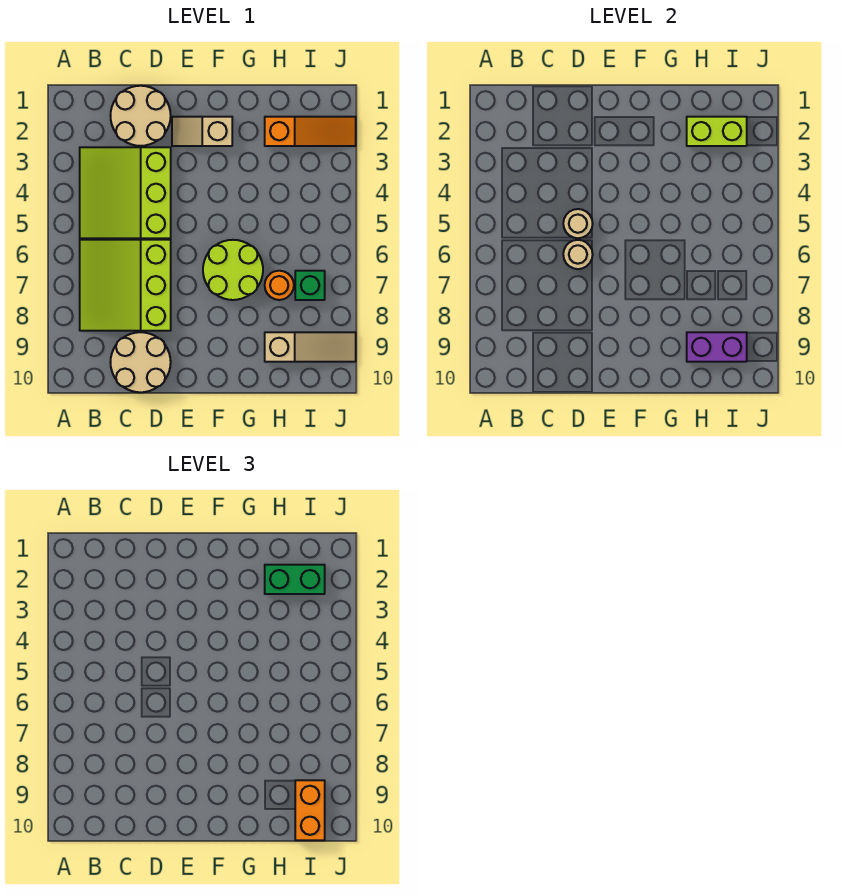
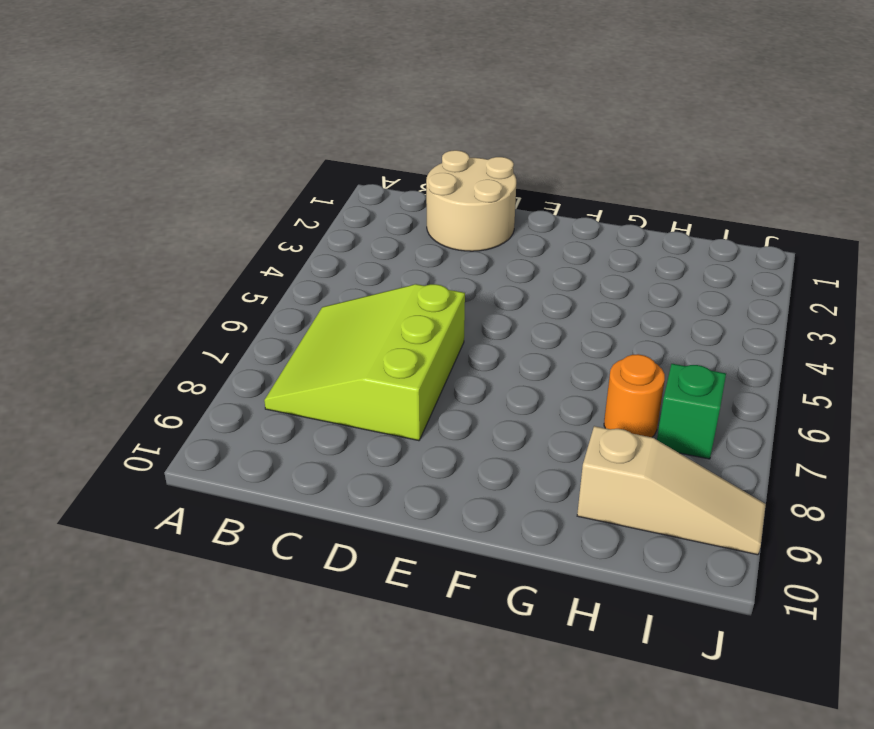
none -> lime 3x3 slope [80,147,171,238]
none -> tan 2x2 round brick [110,332,171,392]
none -> tan 1x2 slope [172,117,232,146]

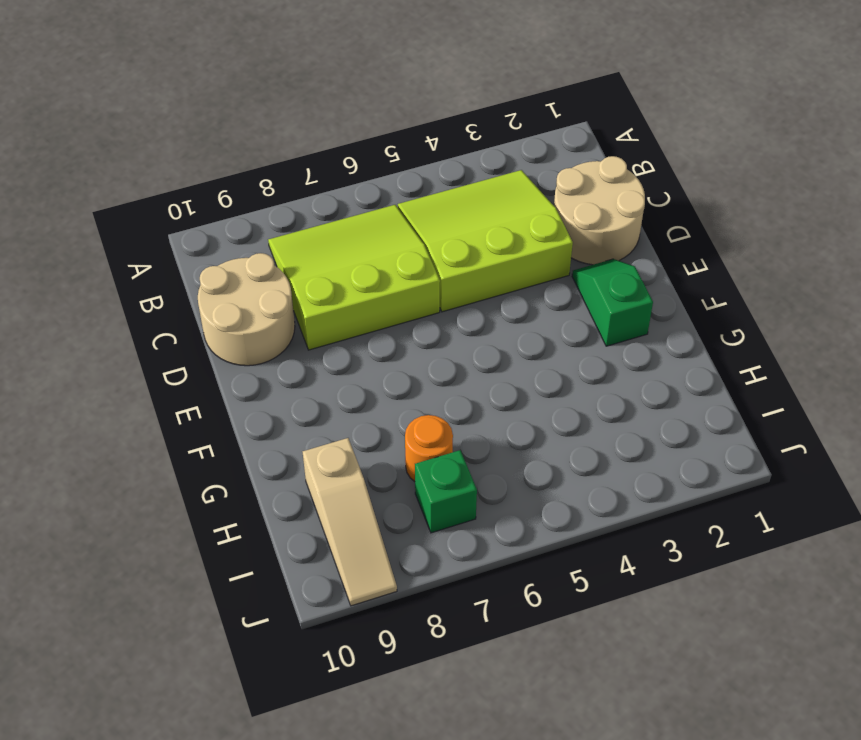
green 1x2 slope [572,259,653,346] -> tan 1x2 slope [172,117,232,146]
none -> lime 2x2 round brick [203,240,263,300]
none -> orange 1x3 slope [265,117,356,146]
none -> tan 1x1 round brick [563,209,593,238]

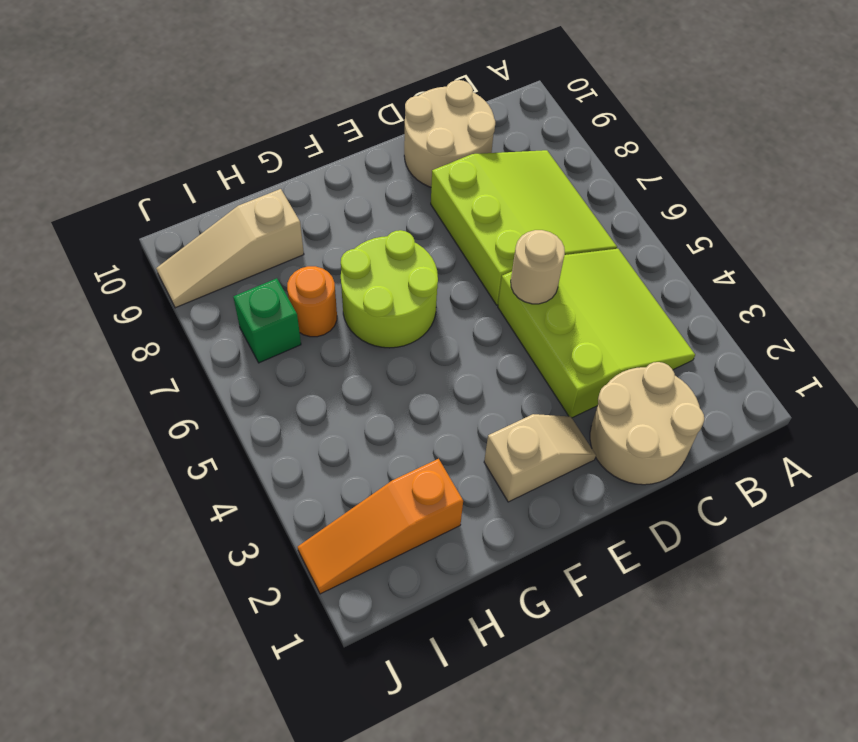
none -> tan 1x1 round brick [563,240,593,269]
none -> lime 1x2 brick [687,117,747,146]
none -> purple 1x2 brick [687,332,747,362]

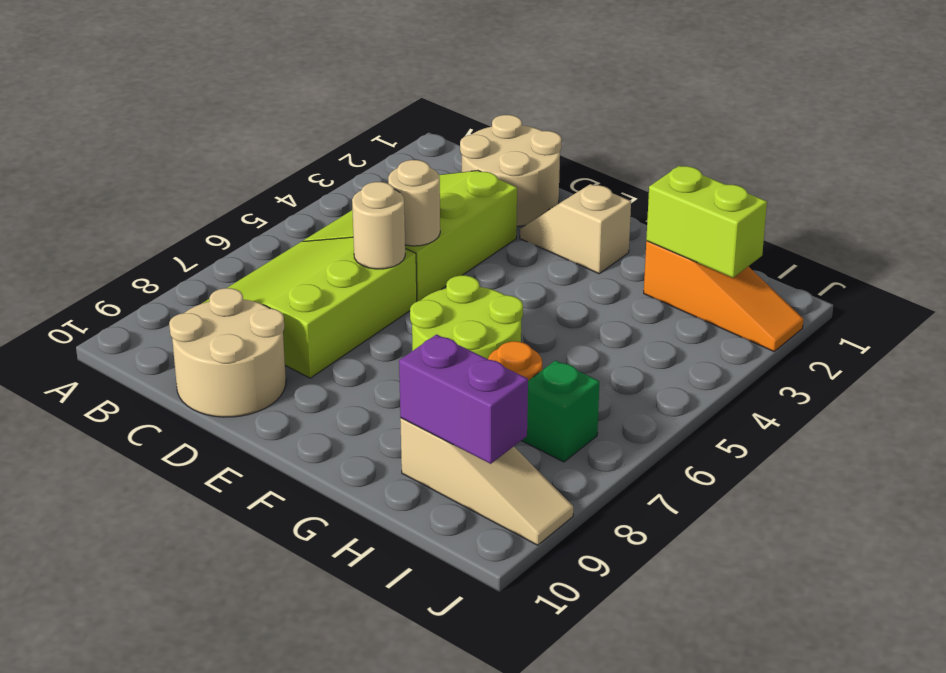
none -> green 1x2 brick [265,565,325,594]
none -> orange 1x2 brick [295,780,325,840]

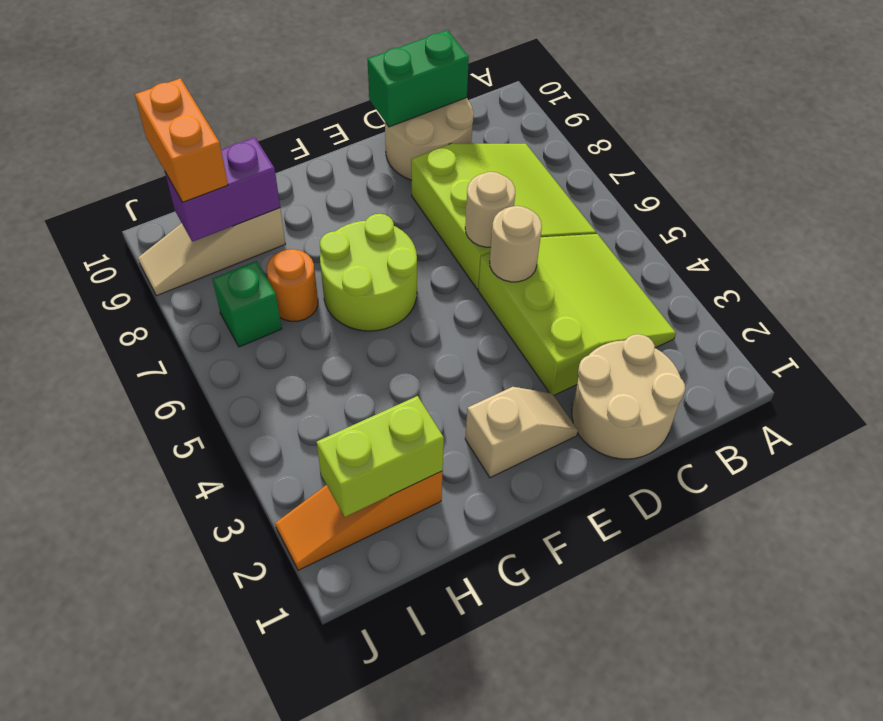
green 1x2 brick [368,30,469,127] -> green 1x2 brick moved to [265,565,325,594]

